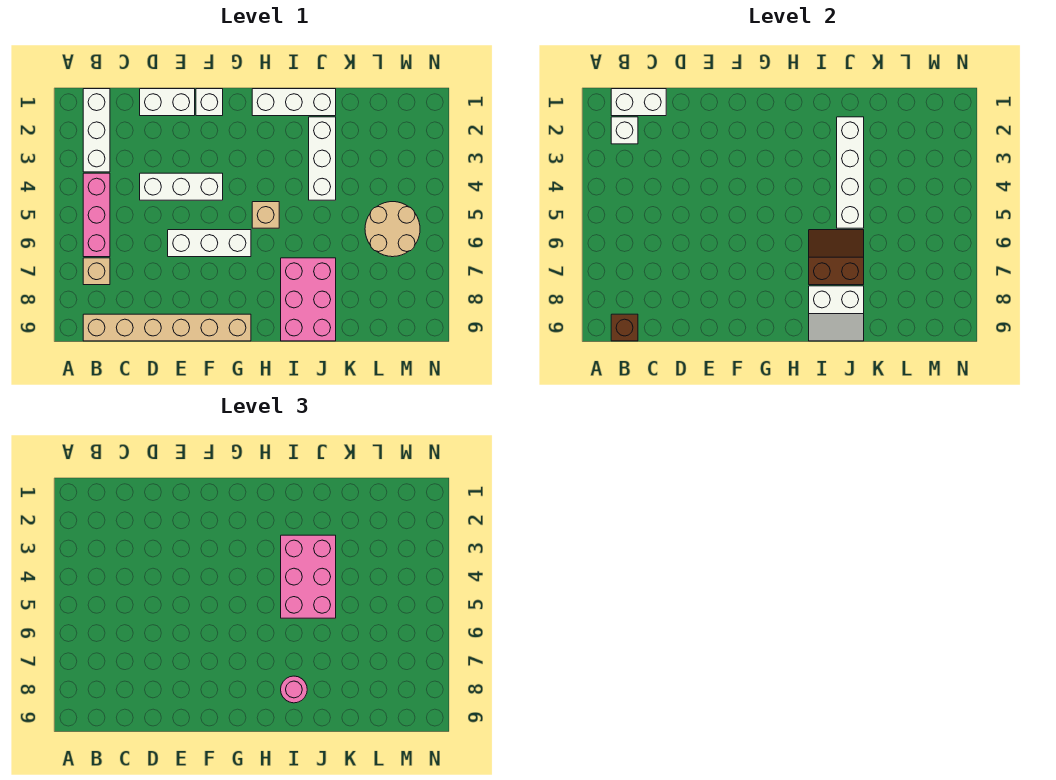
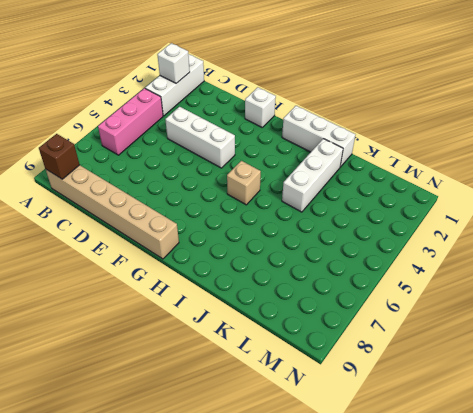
none -> tan 1x1 brick [83,258,110,285]
none -> white 1x2 brick [140,89,195,116]
none -> white 1x3 brick [168,230,251,257]

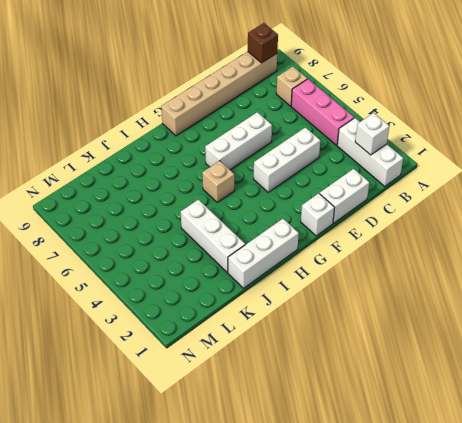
none -> pink 2x3 brick [281,258,336,341]
none -> tan 2x2 round brick [365,202,420,257]
none -> white 1x2 brick [611,89,666,116]

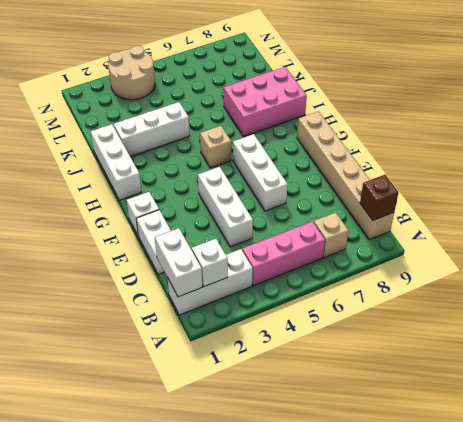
tan 2x2 round brick [108,46,155,100] -> tan 2x2 round brick moved to [365,202,420,257]
none -> brown 2x2 slope [809,230,864,285]
none -> white 2x2 slope [809,286,864,341]
none -> white 1x4 brick [837,117,864,228]

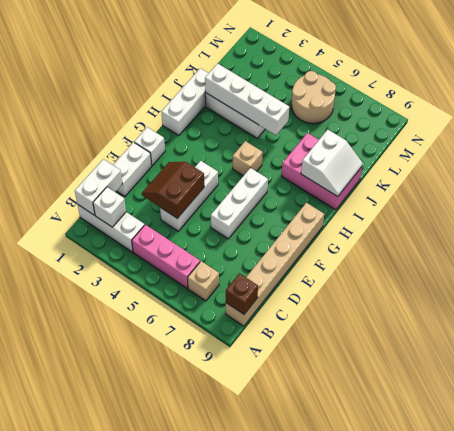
brown 2x2 slope [142,162,204,218] -> brown 2x2 slope moved to [809,230,864,285]
none -> pink 2x3 brick [281,535,336,618]
none -> pink 1x1 round brick [281,676,307,703]

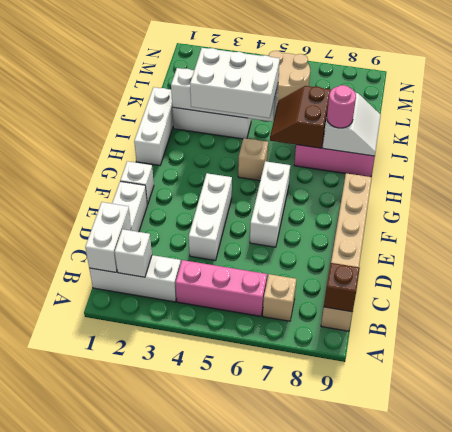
white 2x3 brick [190,48,280,118] -> pink 2x3 brick [281,535,336,618]

